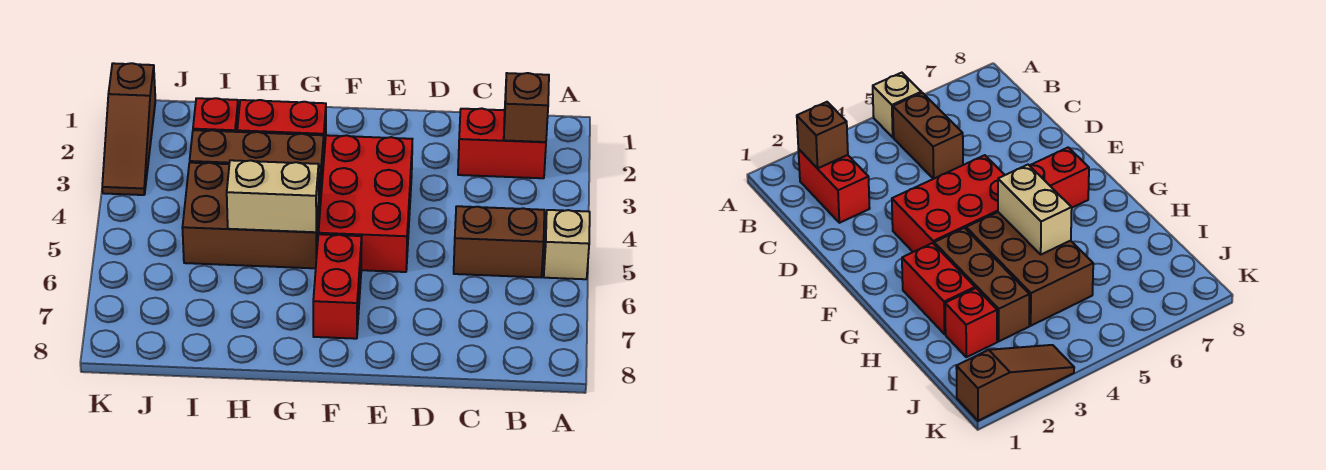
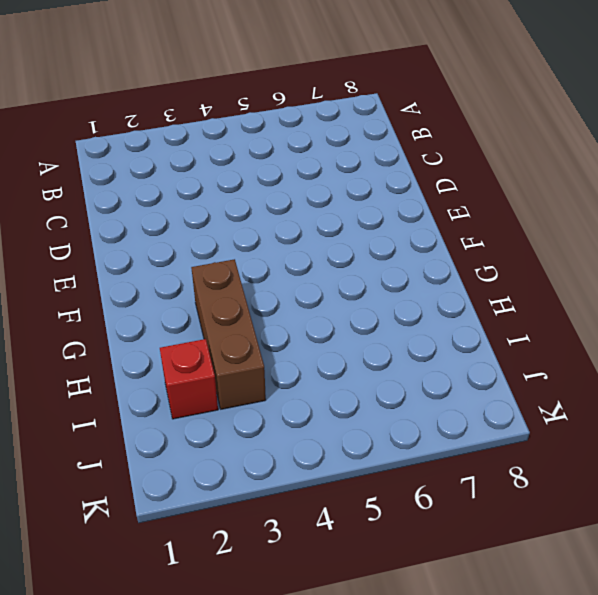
none -> tan 1x1 brick [544,210,590,279]
none -> red 1x2 brick [458,108,546,178]
none -> brown 1x2 brick [454,206,544,277]

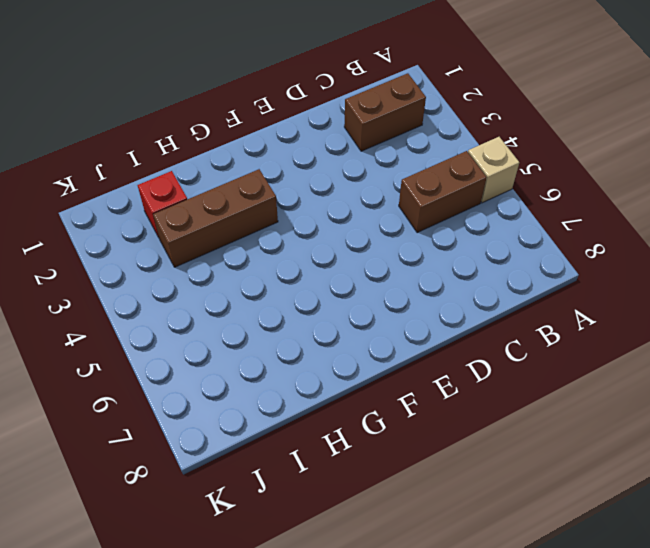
brown 1x2 brick [344,73,426,151] -> red 1x2 brick [458,108,546,178]
none -> red 2x3 brick [318,135,412,272]
none -> red 1x2 brick [313,234,362,339]
none -> red 1x2 brick [237,100,326,153]

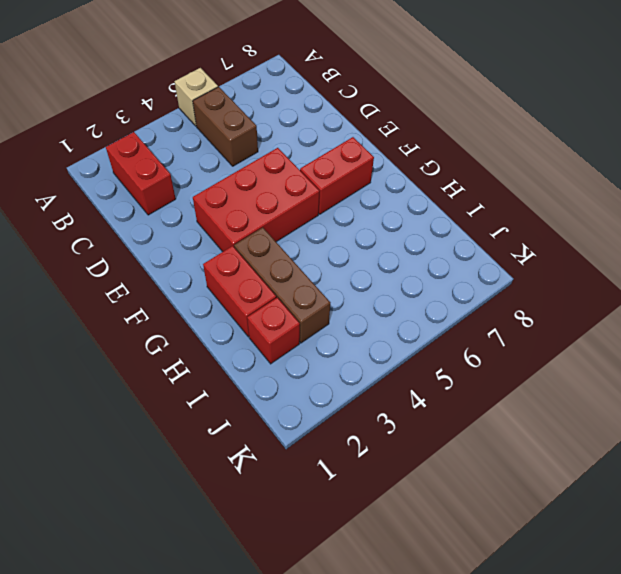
none -> brown 2x3 brick [182,163,321,268]
none -> brown 1x3 slope [102,63,155,195]
none -> brown 1x1 brick [504,73,549,142]

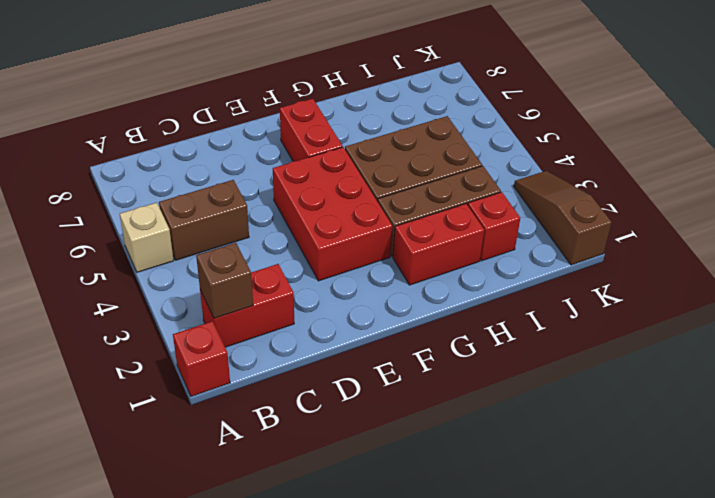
red 1x1 brick [173,321,230,396] -> none
none -> tan 1x2 brick [227,160,319,232]

